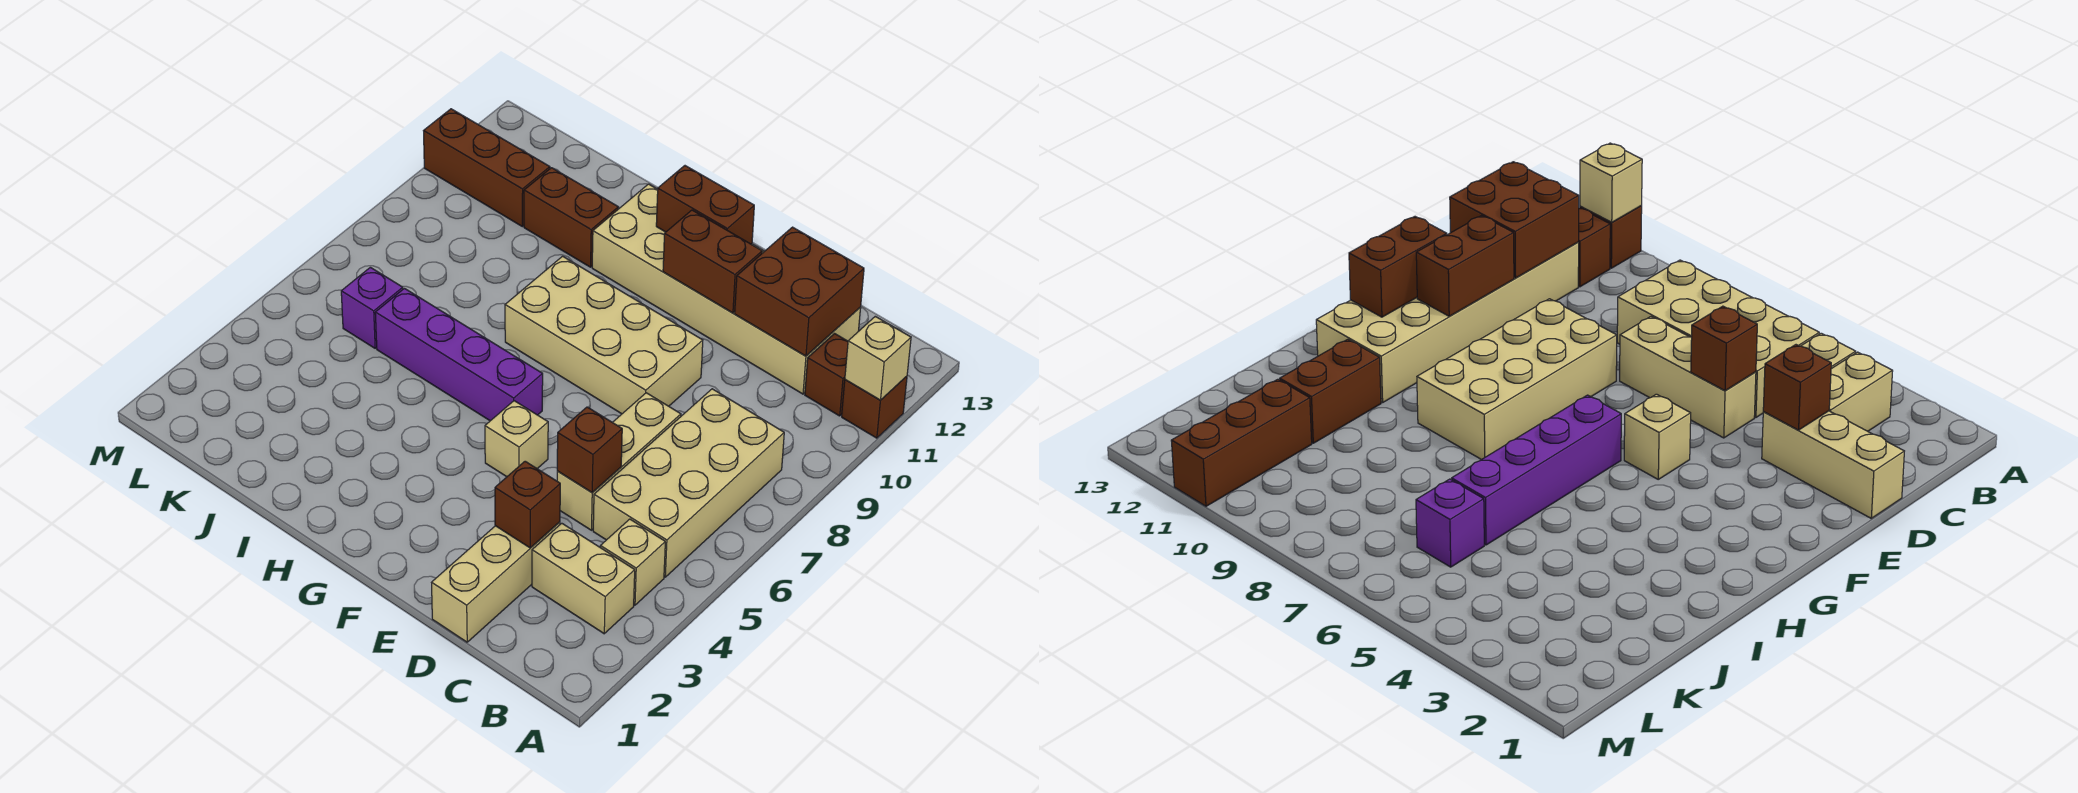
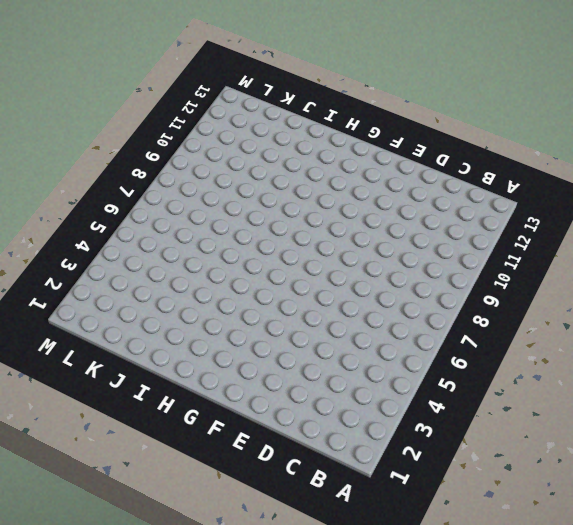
none -> brown 1x1 brick [842,376,907,438]
none -> tan 1x2 brick [532,523,635,634]
none -> tan 1x1 brick [600,519,665,605]

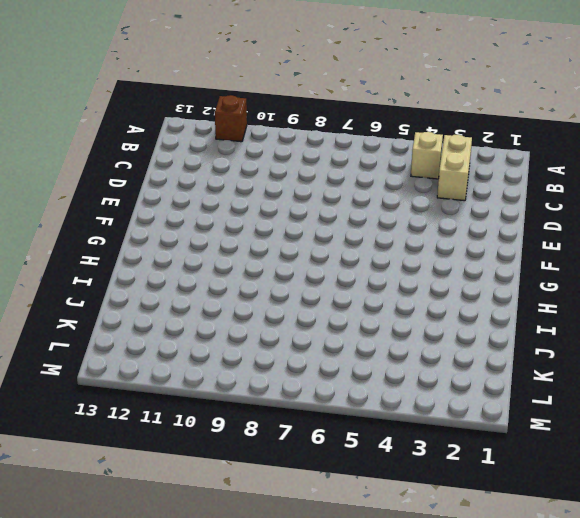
none -> tan 2x4 brick [593,389,784,577]
none -> brown 1x1 brick [805,334,848,416]
none -> tan 2x6 brick [592,184,861,394]

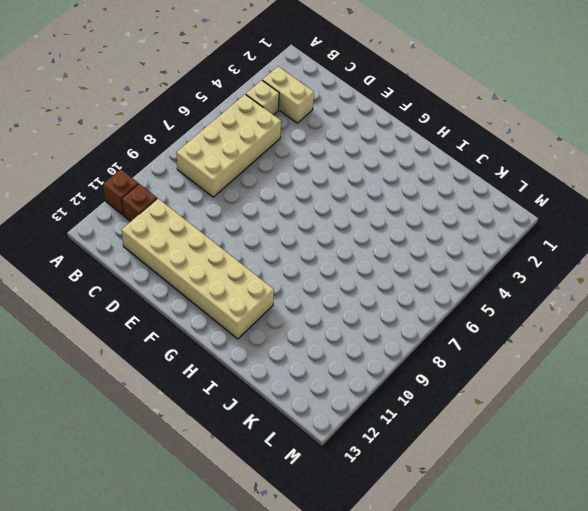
none -> tan 1x3 brick [432,522,560,642]
none -> tan 1x3 brick [557,393,681,530]
none -> tan 2x4 brick [505,256,703,414]

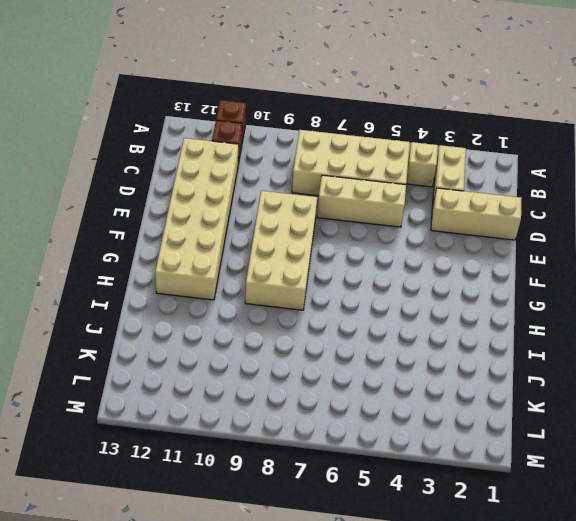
none -> tan 1x1 brick [485,401,548,477]
none -> purple 1x4 brick [375,288,543,421]
none -> brown 1x2 brick [524,168,618,267]

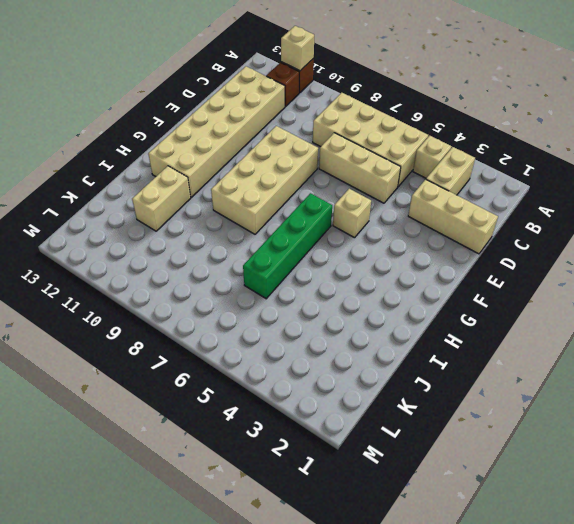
green 1x4 brick [243,193,332,299] -> purple 1x4 brick [375,288,543,421]
tan 1x2 brick [132,166,191,231] -> brown 1x2 brick [524,168,618,267]
none -> purple 1x1 brick [341,267,403,348]
none -> brown 1x3 brick [424,109,550,227]
none -> brown 2x2 brick [735,227,864,356]

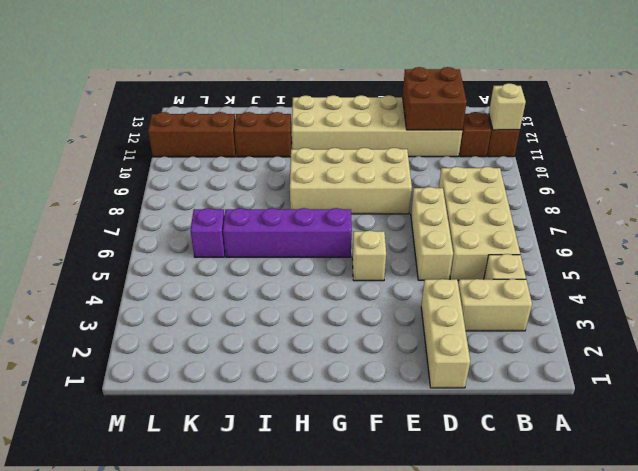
none -> brown 1x1 brick [495,461,560,548]
none -> brown 1x1 brick [557,407,622,493]
none -> brown 1x2 brick [663,210,762,313]

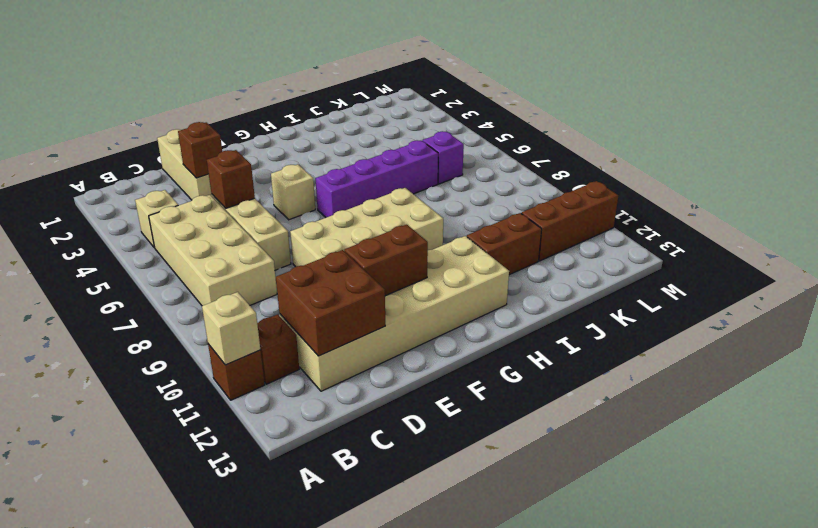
none -> tan 1x2 brick [532,523,635,634]
none -> brown 1x2 brick [656,166,754,244]

